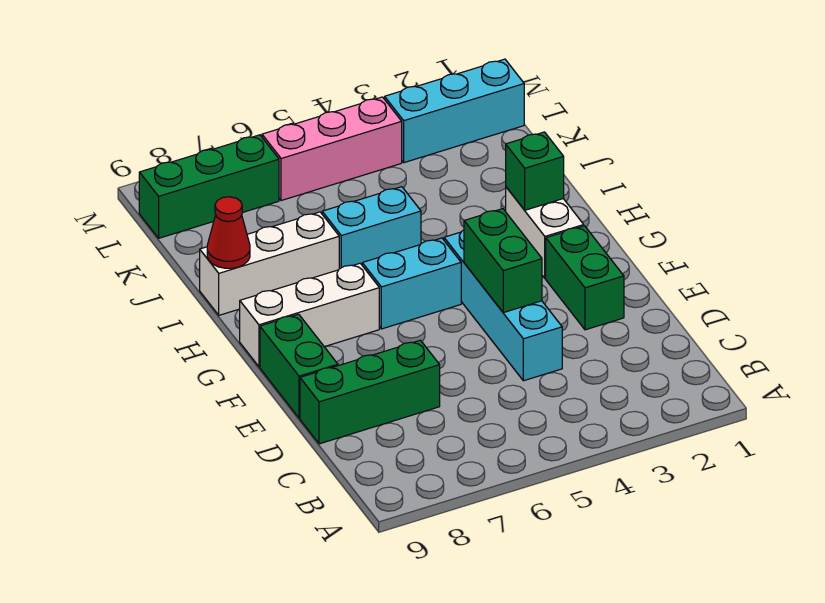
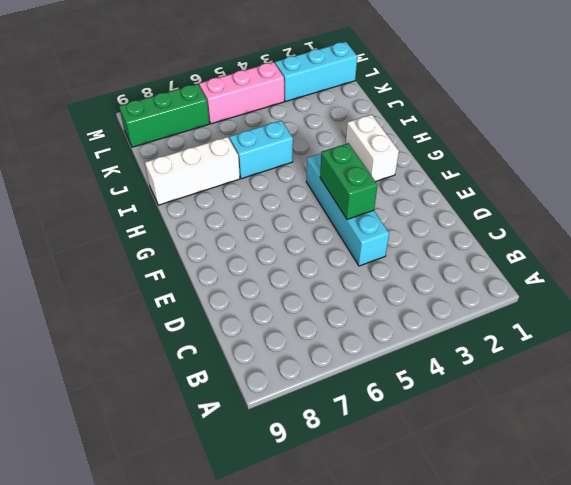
none -> green 1x3 brick [300,340,440,444]
none -> green 1x2 brick [546,226,624,330]
none -> green 1x2 brick [260,314,338,418]

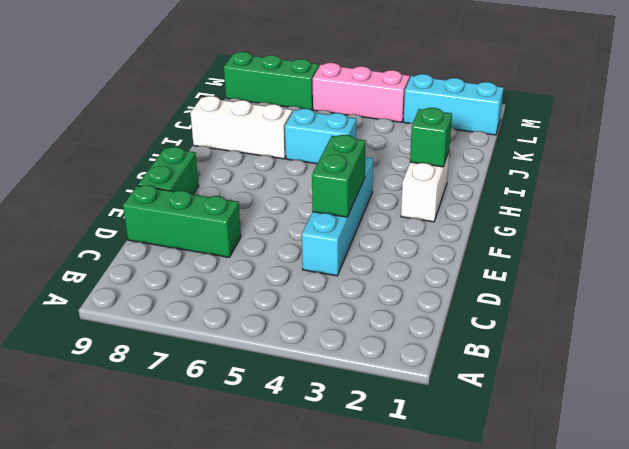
none -> green 1x2 brick [546,226,624,330]
none -> cyan 1x2 brick [362,238,461,329]
none -> white 1x3 brick [240,263,379,367]

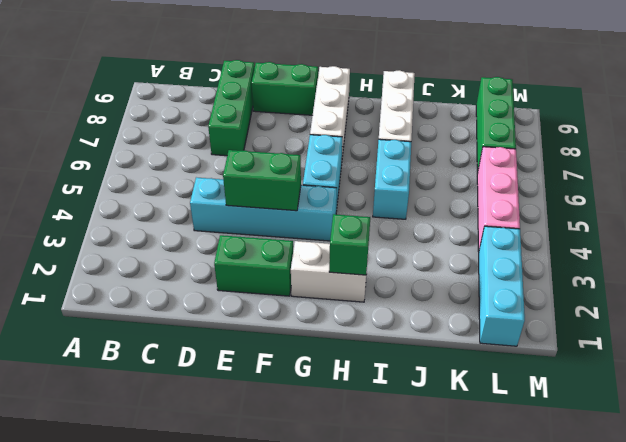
none -> red 1x1 cone [207,197,250,268]

